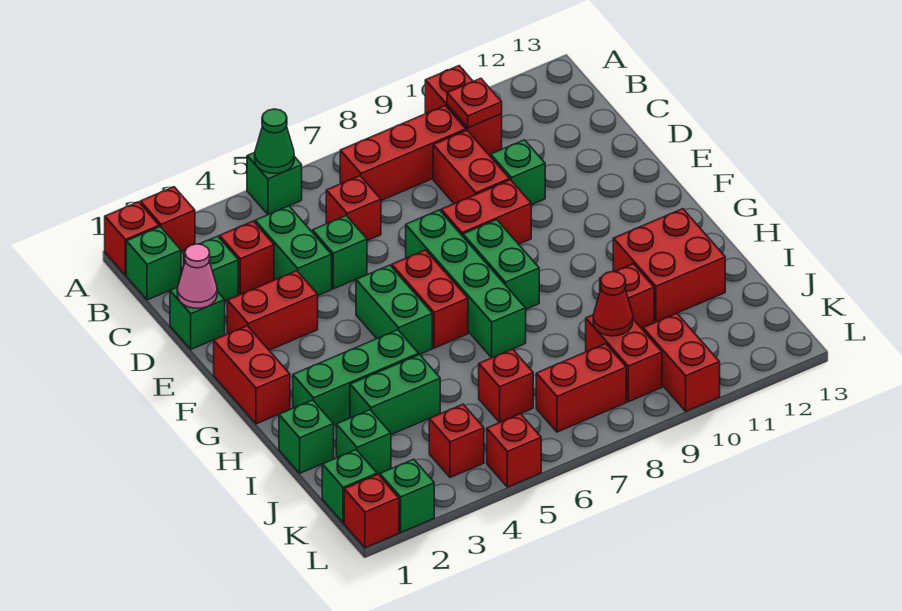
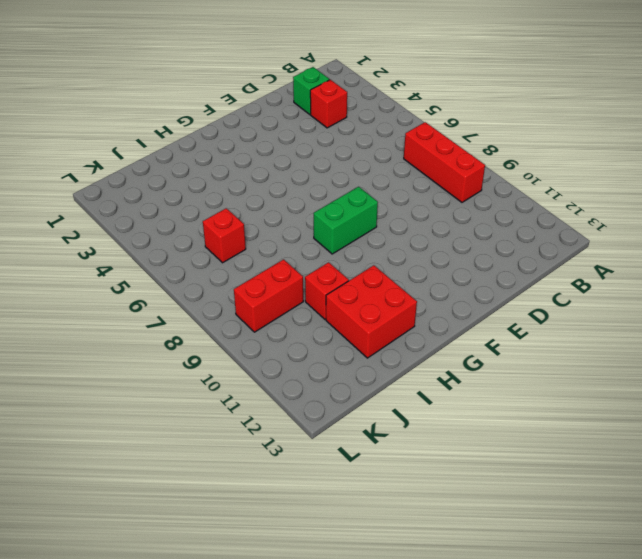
none -> red 1x1 brick [105,202,159,275]
none -> red 1x1 brick [140,187,195,252]
none -> green 1x1 brick [247,152,302,215]
none -> red 1x2 brick [425,66,502,155]

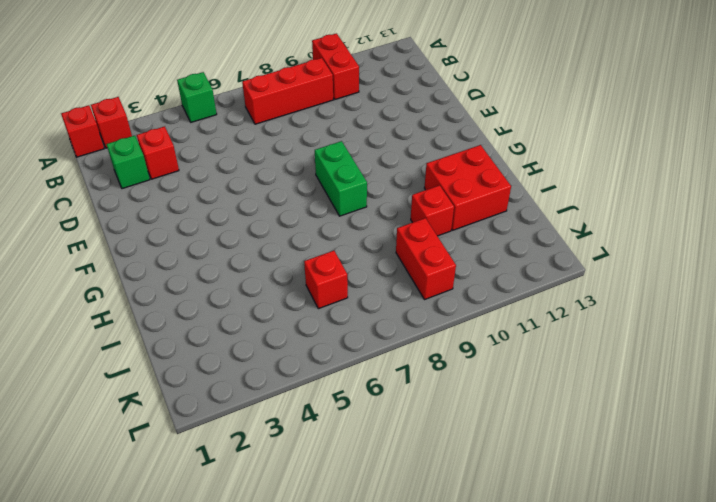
none -> green 1x1 brick [126,227,181,300]
none -> green 1x2 brick [255,206,332,295]
none -> red 1x1 brick [326,176,381,241]
none -> red 1x2 brick [433,130,510,204]

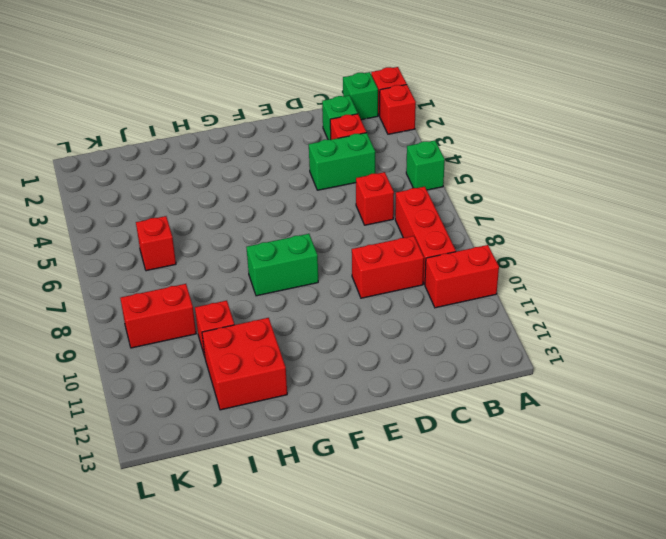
none -> green 1x1 brick [170,287,225,349]
none -> green 1x1 brick [312,216,367,289]
none -> green 1x1 brick [491,140,545,205]
none -> red 1x2 brick [227,271,318,350]

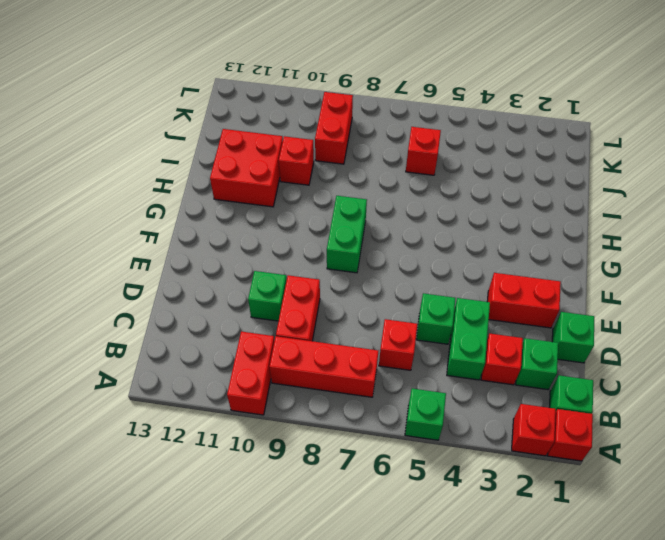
none -> green 1x4 brick [406,210,526,358]
none -> red 1x2 brick [441,180,531,244]
none -> red 1x2 brick [214,326,290,424]
none -> green 1x2 brick [356,265,432,355]

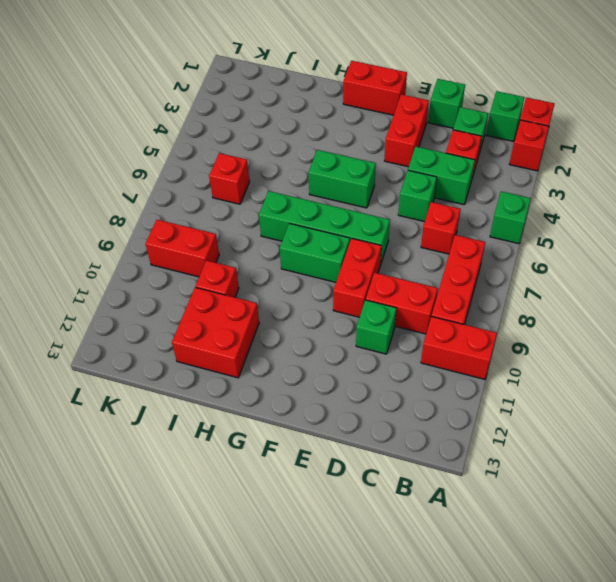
none -> red 1x2 brick [391,250,468,348]
none -> green 1x3 brick [293,330,419,425]
none -> green 1x1 brick [279,400,334,473]
none -> green 1x2 brick [350,355,440,435]

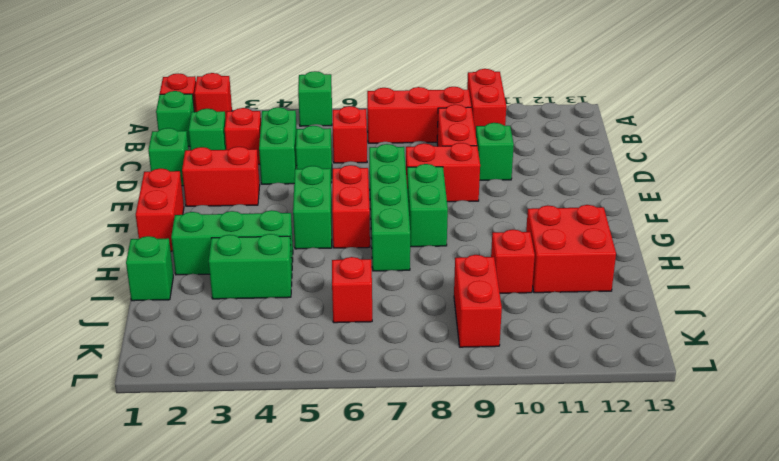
none -> green 1x1 brick [336,410,391,475]
none -> green 1x1 brick [322,450,377,523]
none -> red 1x1 brick [429,404,484,478]
none -> red 1x2 brick [536,344,626,432]

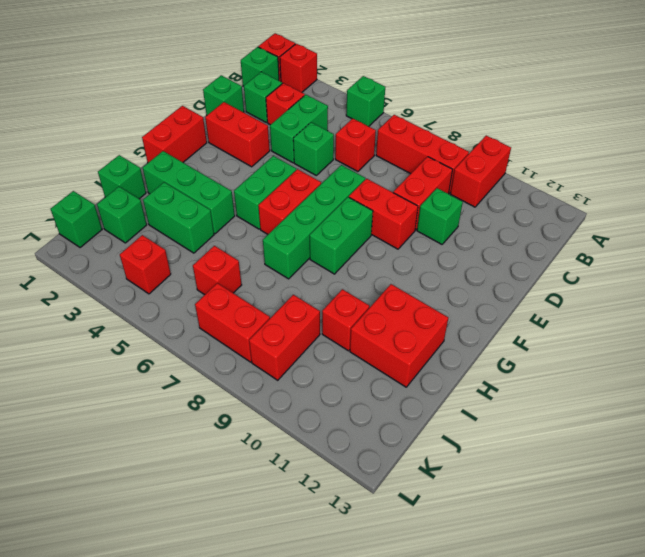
none -> red 1x2 brick [643,313,720,411]
none -> red 1x1 brick [344,475,399,548]
none -> green 1x1 brick [379,459,434,532]
none -> red 1x1 brick [487,414,541,487]

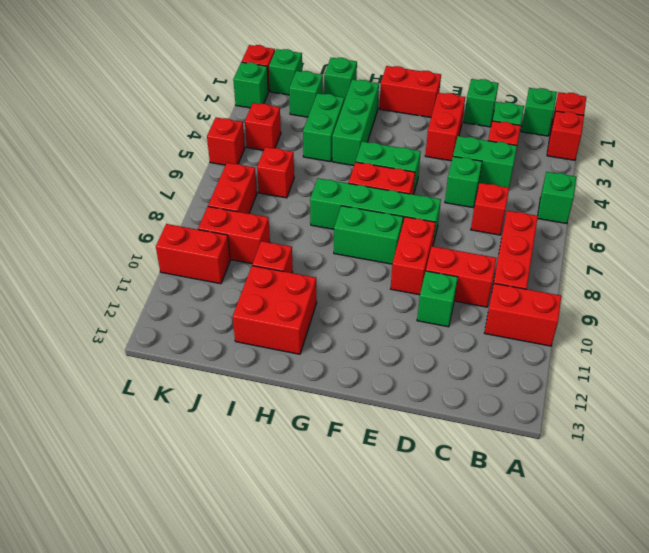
none -> green 1x1 cone [255,109,294,174]
none -> red 1x1 plate [447,78,502,128]
none -> pink 1x1 cone [177,244,217,308]
none -> red 1x1 cone [593,272,633,336]

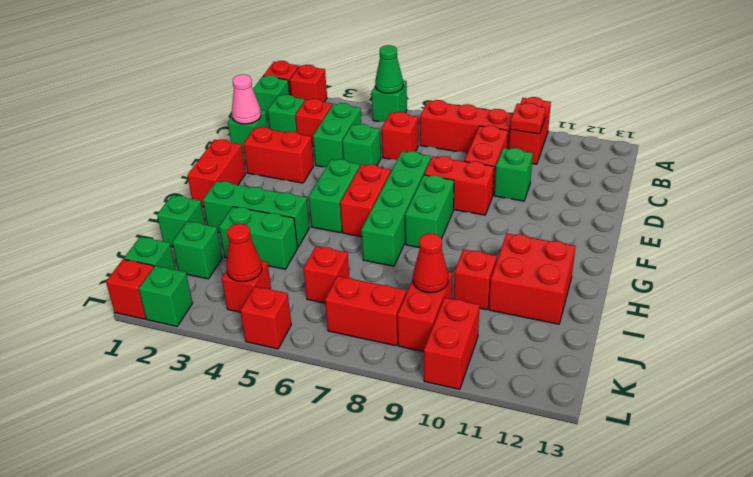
red 1x1 cone [226,224,262,282] -> none

